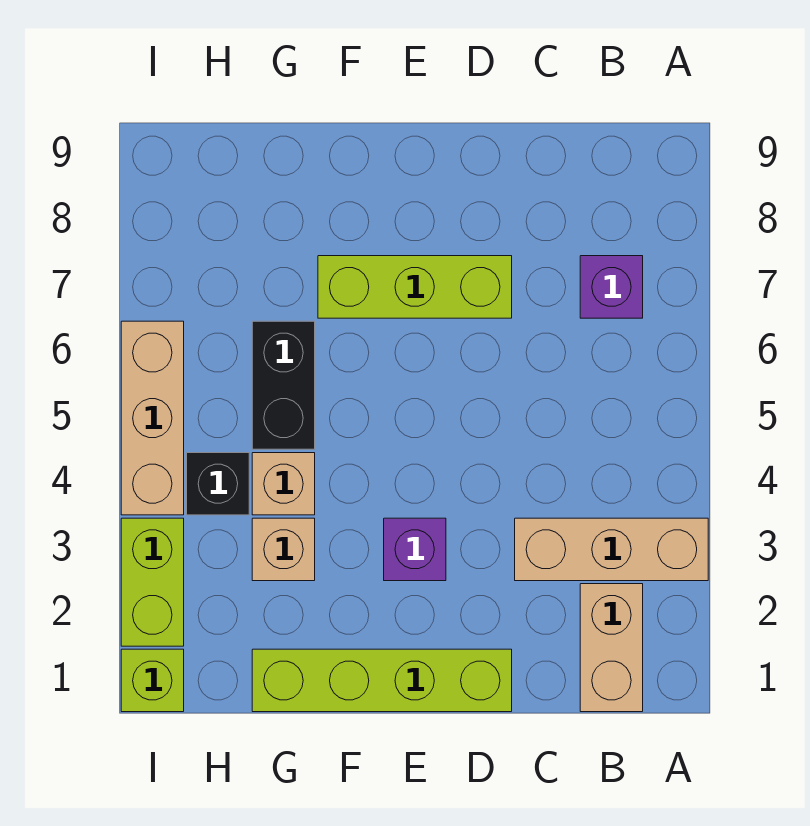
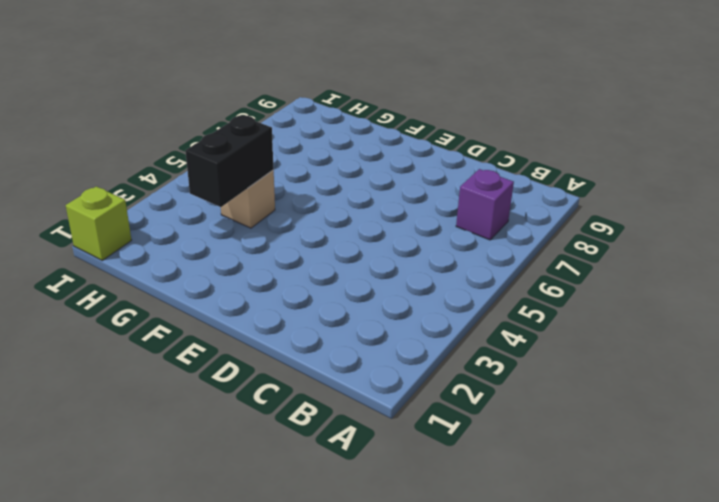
black 1x2 brick [185,115,274,207] -> black 1x2 brick moved to [252,321,315,449]
none -> tan 1x3 brick [515,518,708,581]
none -> tan 1x2 brick [580,584,643,712]
none -> lime 1x4 brick [252,649,512,712]

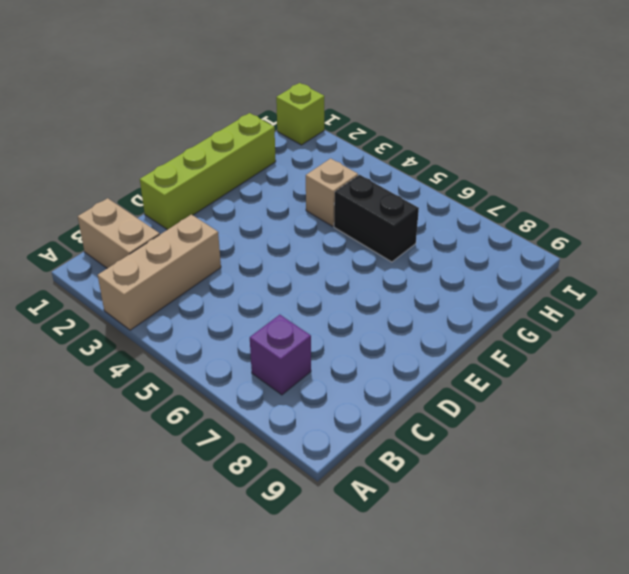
none -> lime 1x3 brick [318,256,512,318]
none -> purple 1x1 brick [384,518,446,581]
none -> tan 1x1 brick [252,518,315,581]

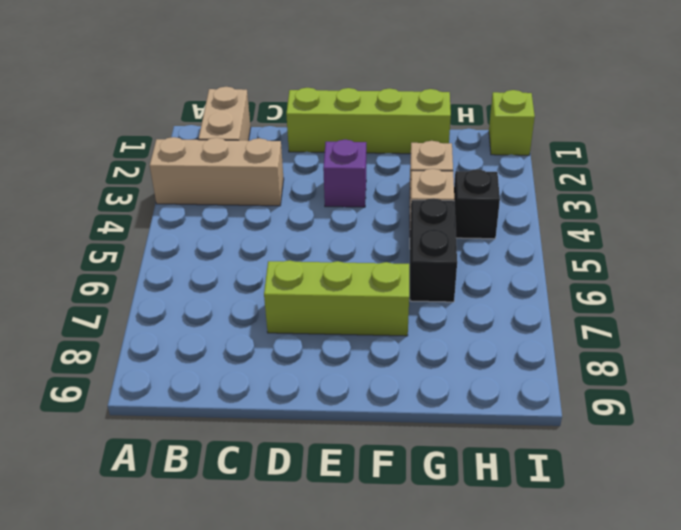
none -> purple 1x1 brick [580,256,643,318]
none -> lime 1x2 brick [121,518,184,646]
none -> tan 1x3 brick [121,321,184,515]

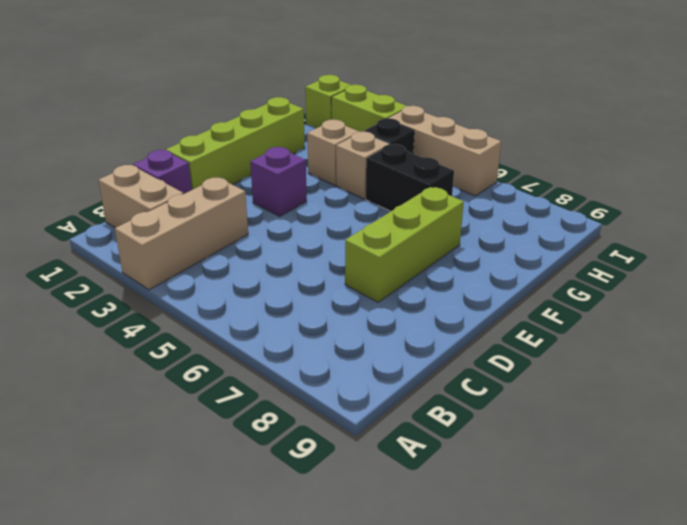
purple 1x1 brick [133,150,192,194] -> purple 1x1 brick moved to [580,256,643,318]

